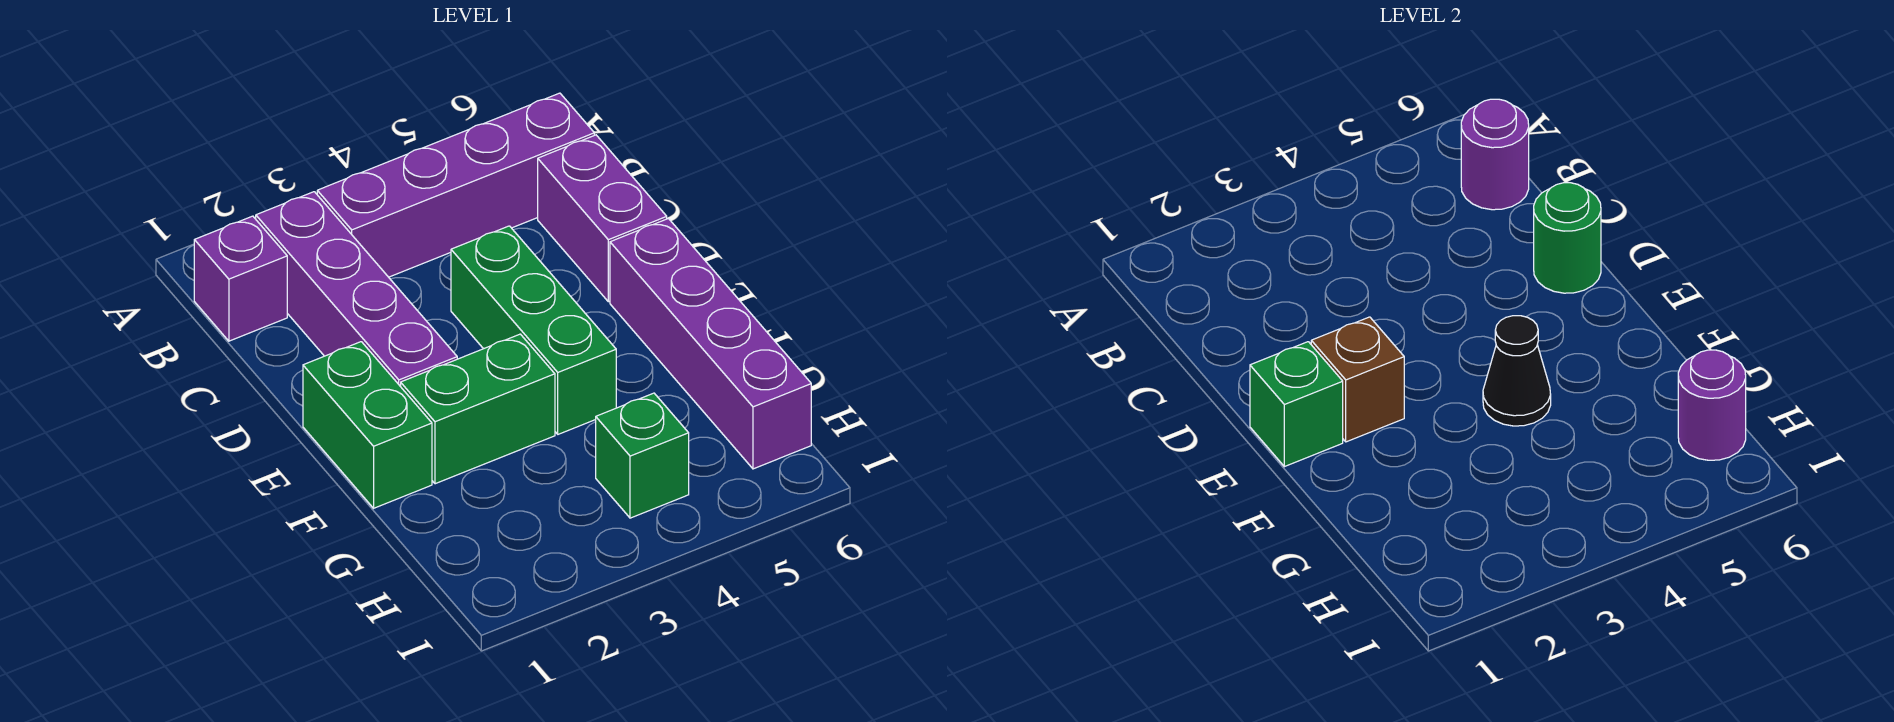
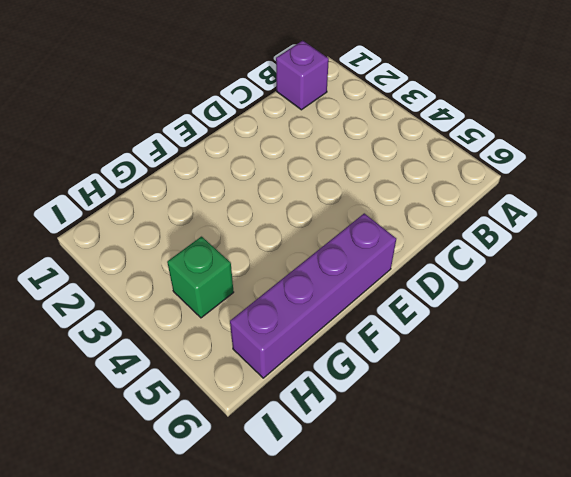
none -> purple 1x4 brick [256,192,457,387]
none -> purple 1x4 brick [317,93,594,277]
none -> purple 1x2 brick [538,135,667,302]

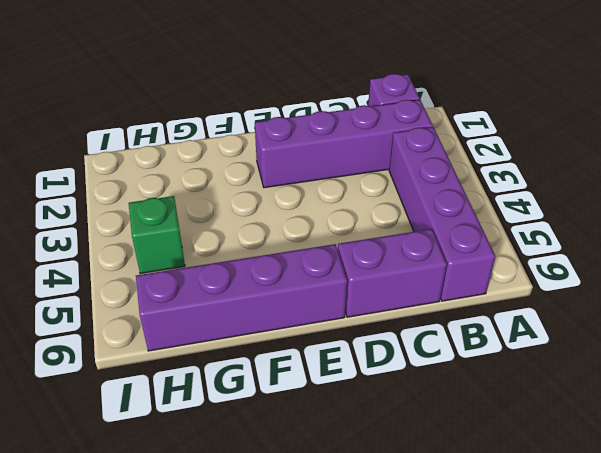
none -> green 1x3 brick [451,226,616,434]
none -> green 1x2 brick [303,342,432,508]
none -> green 1x2 brick [401,334,555,484]

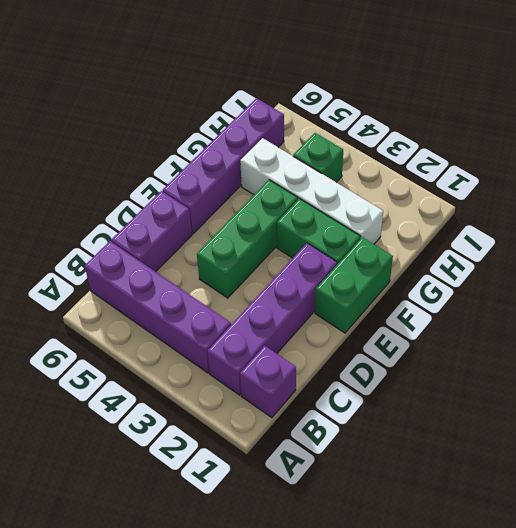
white 1x4 brick [240,138,383,244] -> none
none -> purple 1x1 round brick [1461,99,1529,210]
none -> green 1x1 round brick [1534,183,1601,293]
none -> green 1x1 brick [1250,342,1343,467]

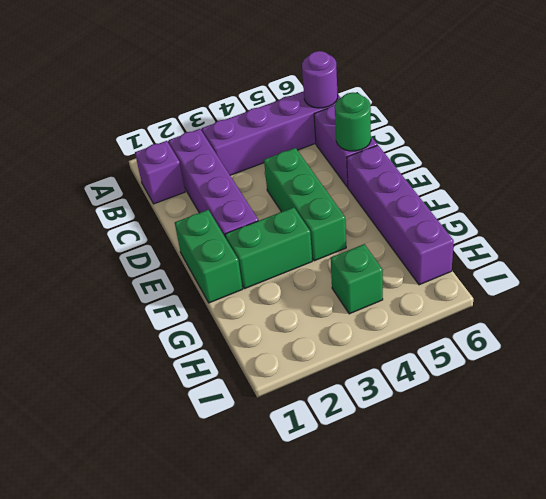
none -> green 1x1 brick [1250,342,1343,467]
none -> brown 1x1 brick [1311,317,1404,442]
none -> black 1x1 cone [1483,316,1551,426]

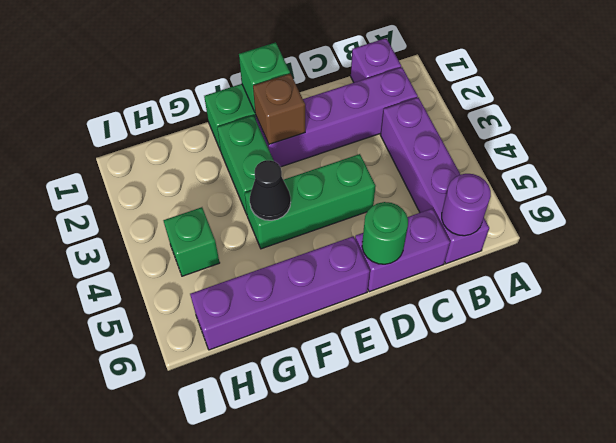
none -> purple 1x1 round brick [1678,350,1746,460]

